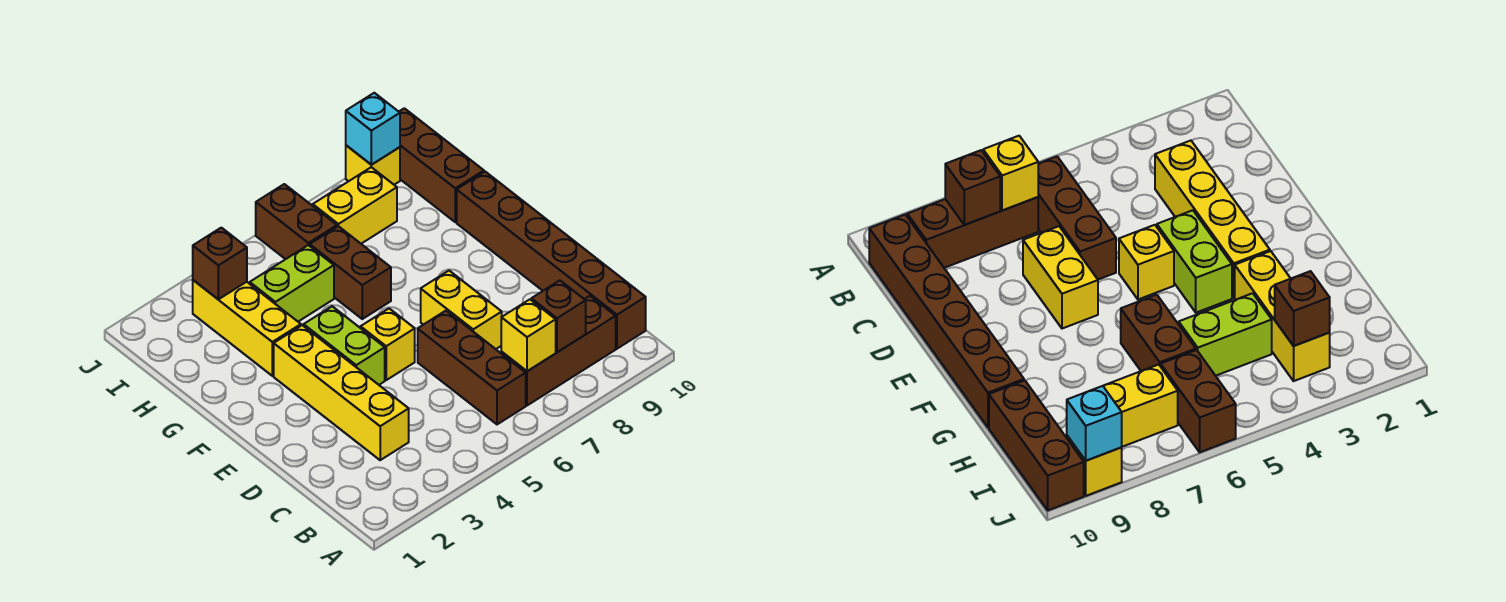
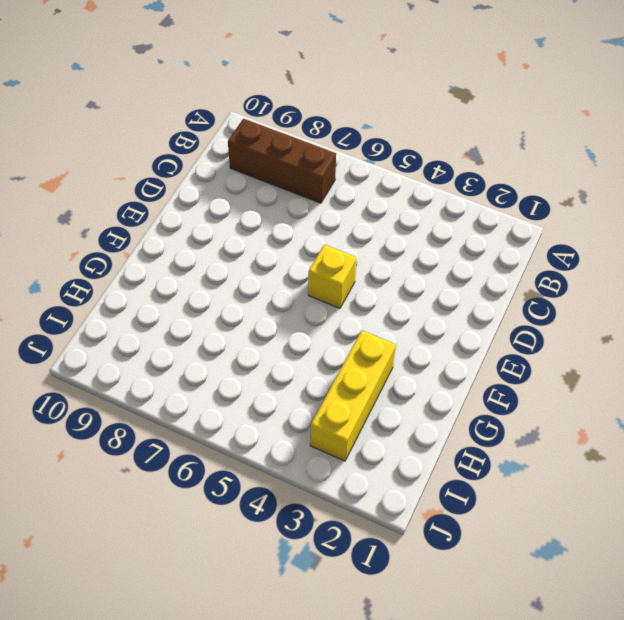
none -> brown 1x3 brick [418,311,526,424]
none -> brown 1x6 brick [457,172,646,349]
none -> yellow 1x4 brick [274,325,409,460]

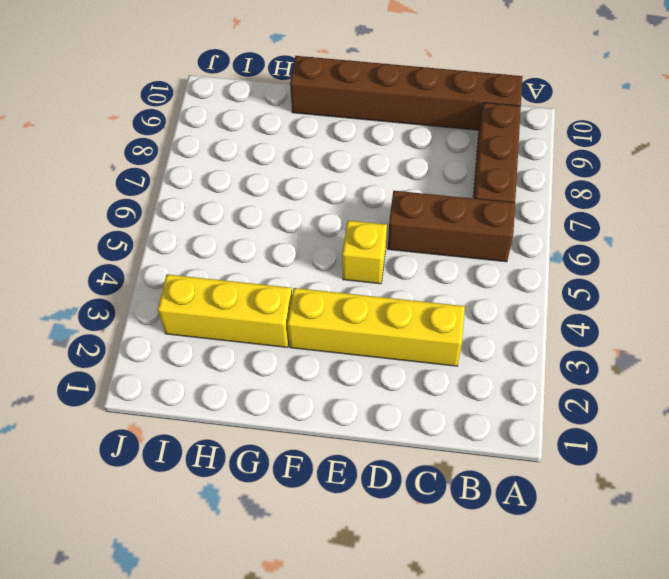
none -> yellow 1x2 brick [421,271,502,349]
none -> lime 1x2 brick [304,306,385,385]
none -> brown 1x2 brick [310,226,391,319]

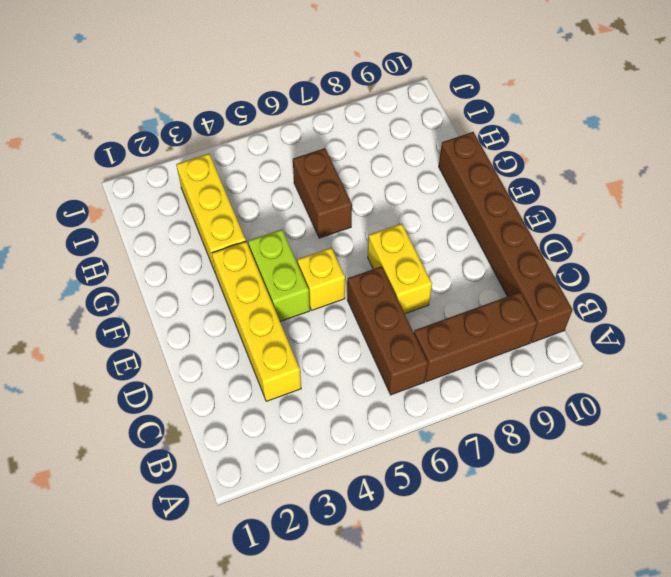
none -> lime 1x2 brick [250,245,334,322]
none -> brown 1x3 brick [399,108,484,222]
none -> brown 1x2 brick [256,184,337,259]

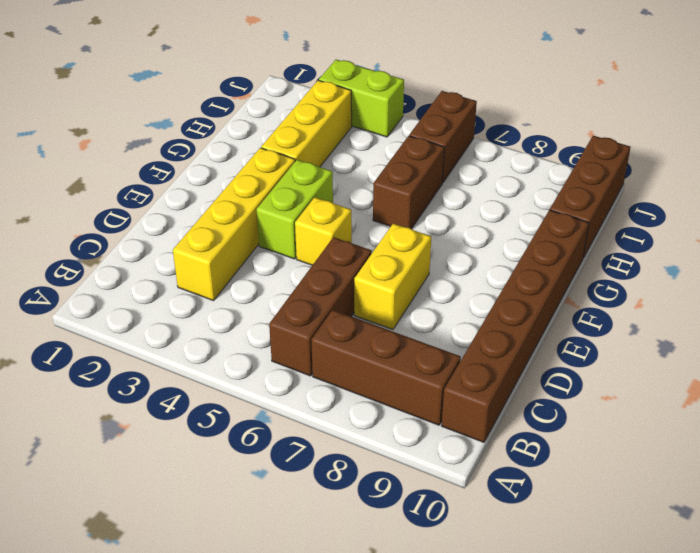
lime 1x2 brick [319,60,404,137] -> lime 1x2 brick moved to [250,245,334,322]
none -> yellow 1x2 brick [313,167,397,244]
none -> yellow 1x1 brick [346,145,400,185]
none -> yellow 1x1 brick [501,299,556,371]

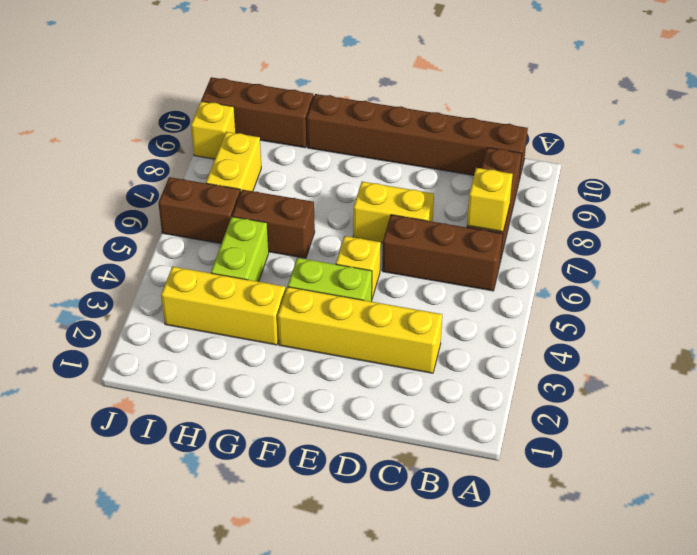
none -> brown 1x1 brick [531,281,586,352]
none -> brown 1x1 brick [193,228,247,299]
none -> cyan 1x1 brick [346,93,400,165]

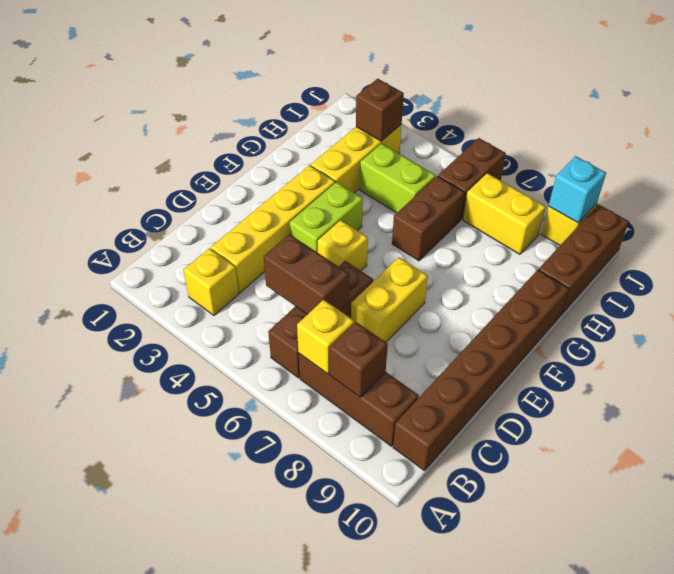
yellow 1x1 brick [183,248,239,315] -> none
brown 1x2 brick [264,234,349,315] -> none

